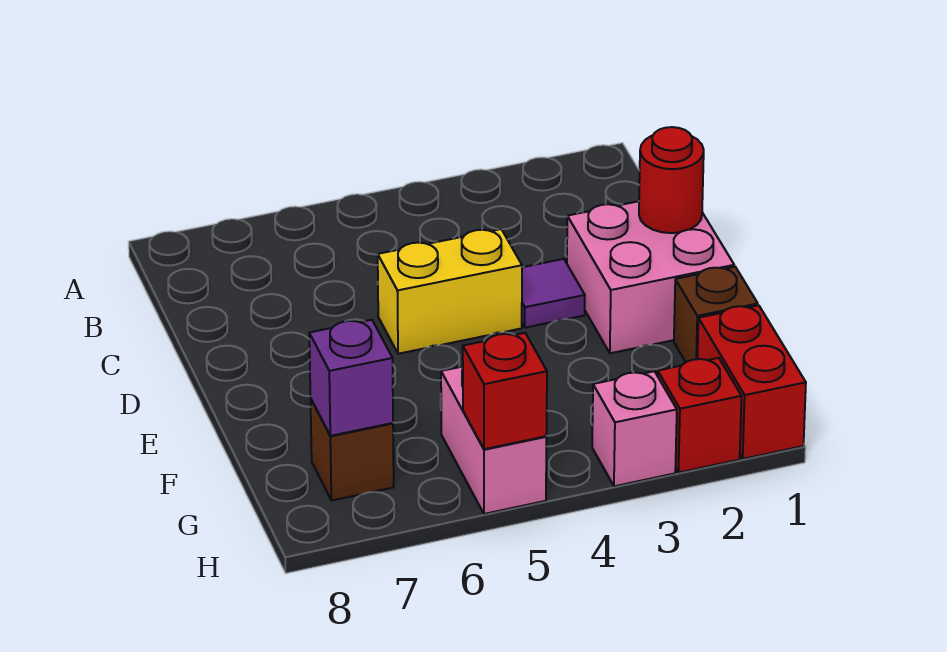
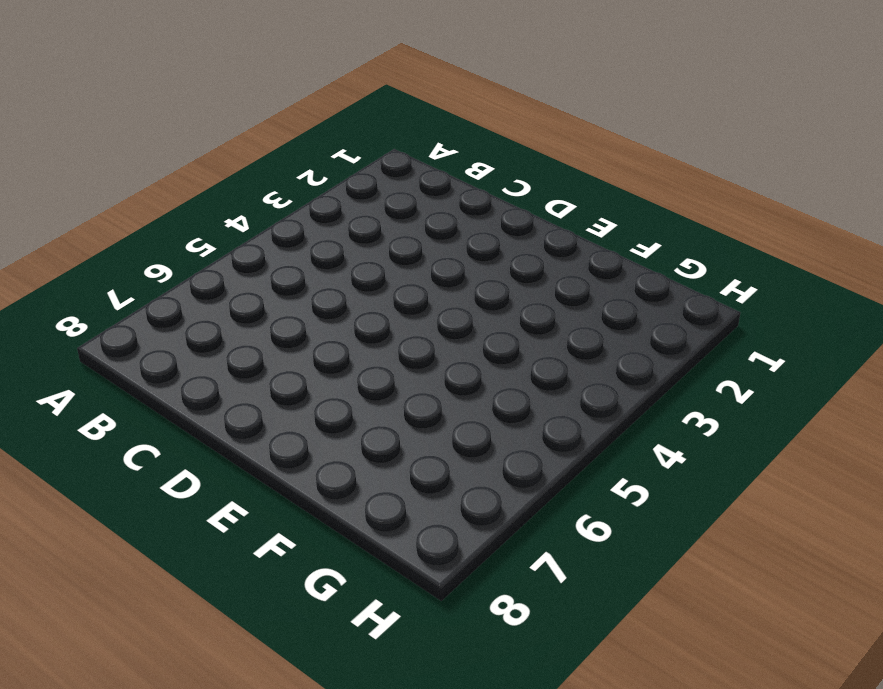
none -> pink 2x2 brick [567,201,734,353]
none -> purple 1x1 tile [522,259,585,328]
none -> yellow 1x2 brick [378,229,522,354]

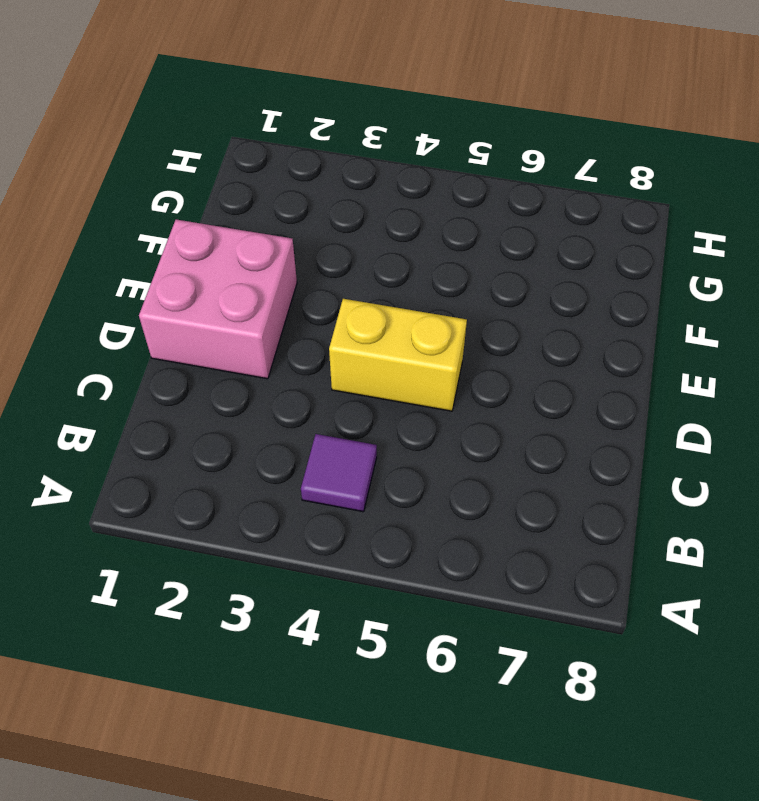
purple 1x1 tile [301,434,377,512] -> purple 1x1 tile moved to [522,259,585,328]
none -> brown 1x1 brick [674,267,758,362]
none -> red 1x2 brick [697,305,806,459]
none -> pink 1x2 brick [441,367,546,514]

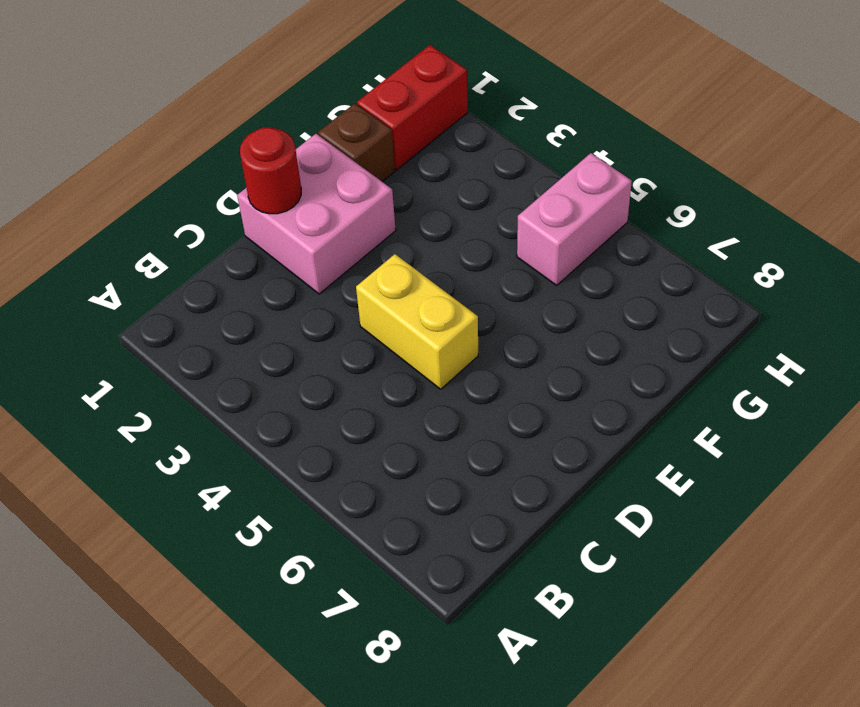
none -> purple 1x1 tile [522,259,585,328]
none -> brown 1x1 brick [310,398,394,500]
none -> red 1x1 brick [658,358,742,472]

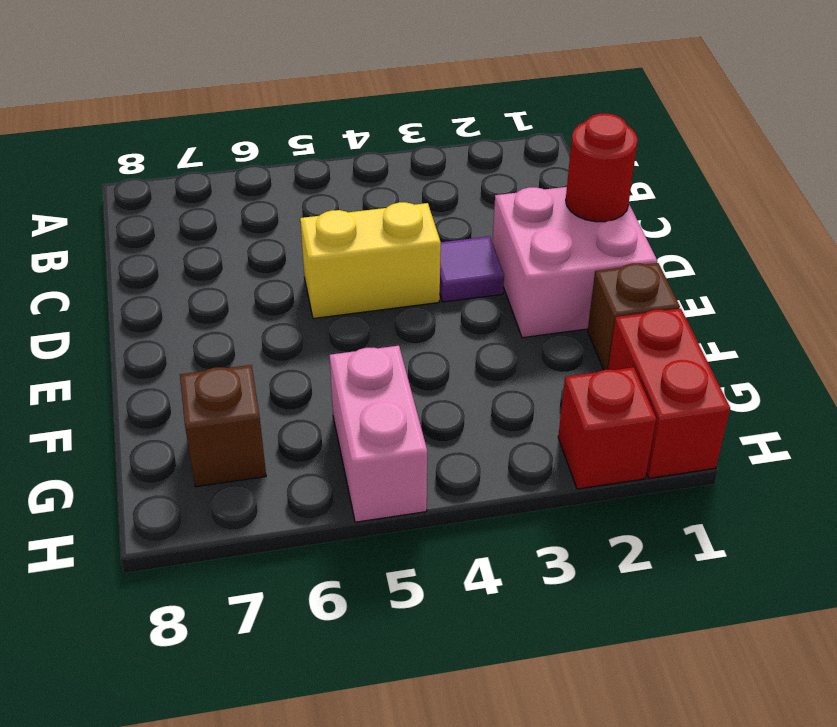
none -> pink 1x1 brick [592,371,677,486]
none -> purple 1x1 brick [309,320,393,436]
none -> red 1x1 brick [463,333,547,449]

